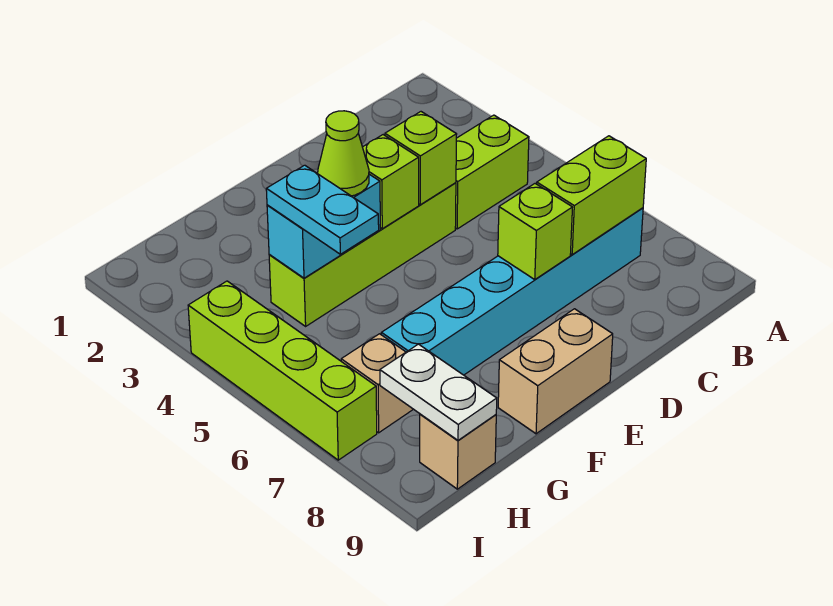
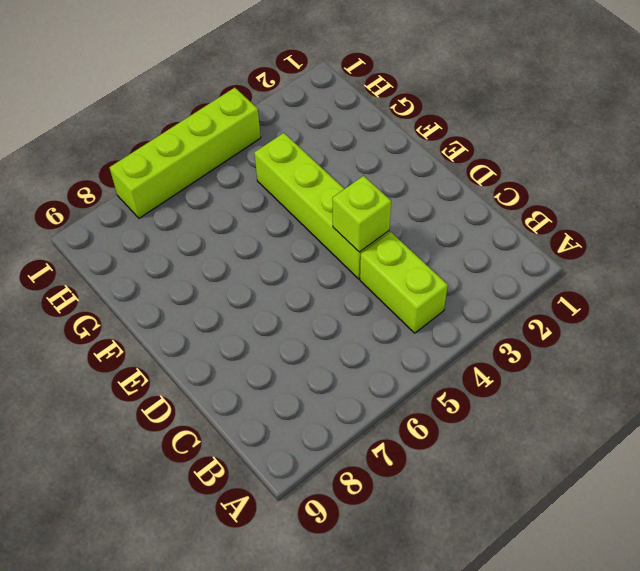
none -> cyan 1x6 brick [381,208,643,375]
none -> tan 1x2 brick [498,309,613,434]
none -> tan 1x1 brick [341,334,413,433]

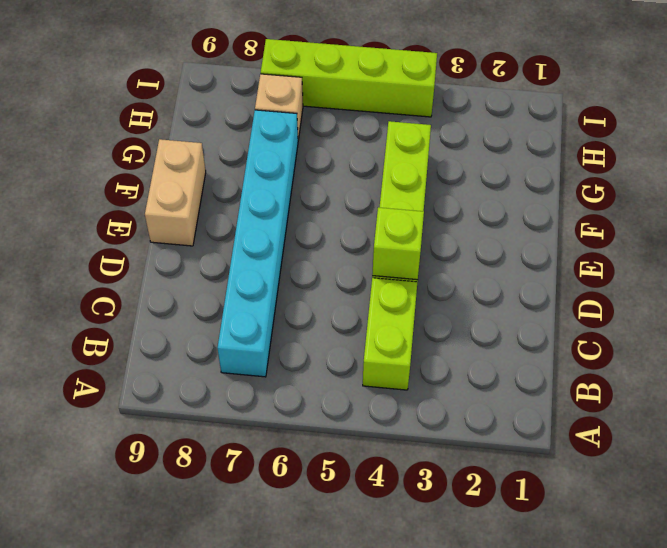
none -> tan 1x1 brick [420,414,496,489]
none -> lime 1x2 brick [537,136,646,254]
none -> lime 1x1 brick [498,184,573,279]

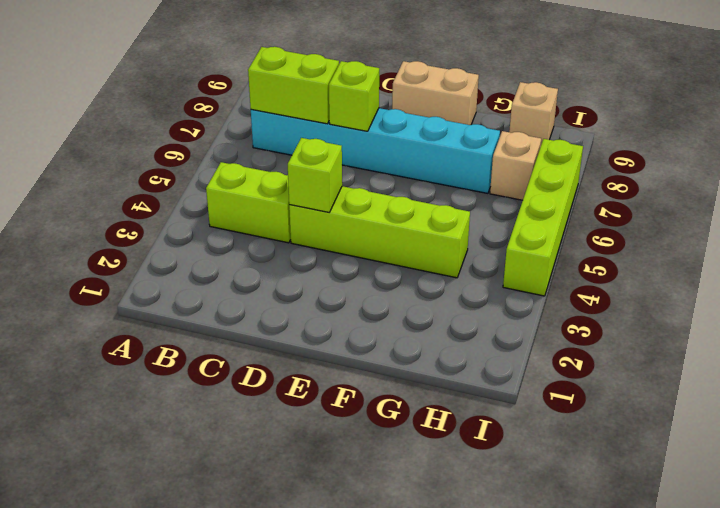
none -> lime 1x1 brick [363,135,419,229]
none -> cyan 1x2 brick [267,174,380,278]
none -> white 1x2 plate [380,344,497,440]

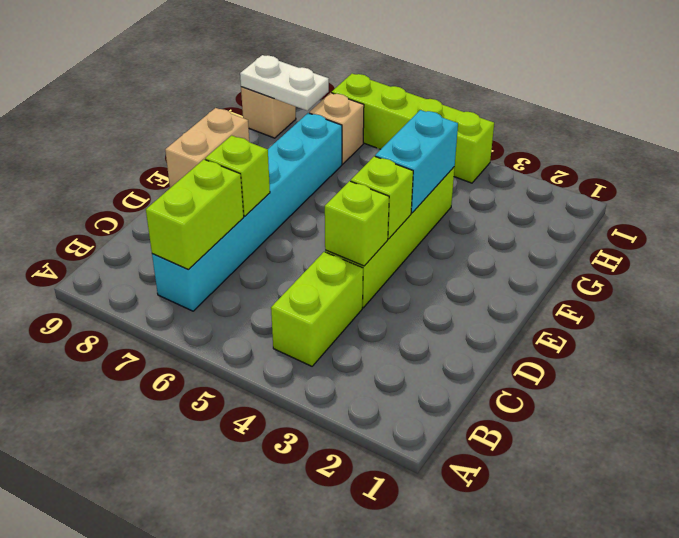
none -> lime 1x1 cone [318,111,369,196]
none -> cyan 1x2 plate [266,165,379,254]

